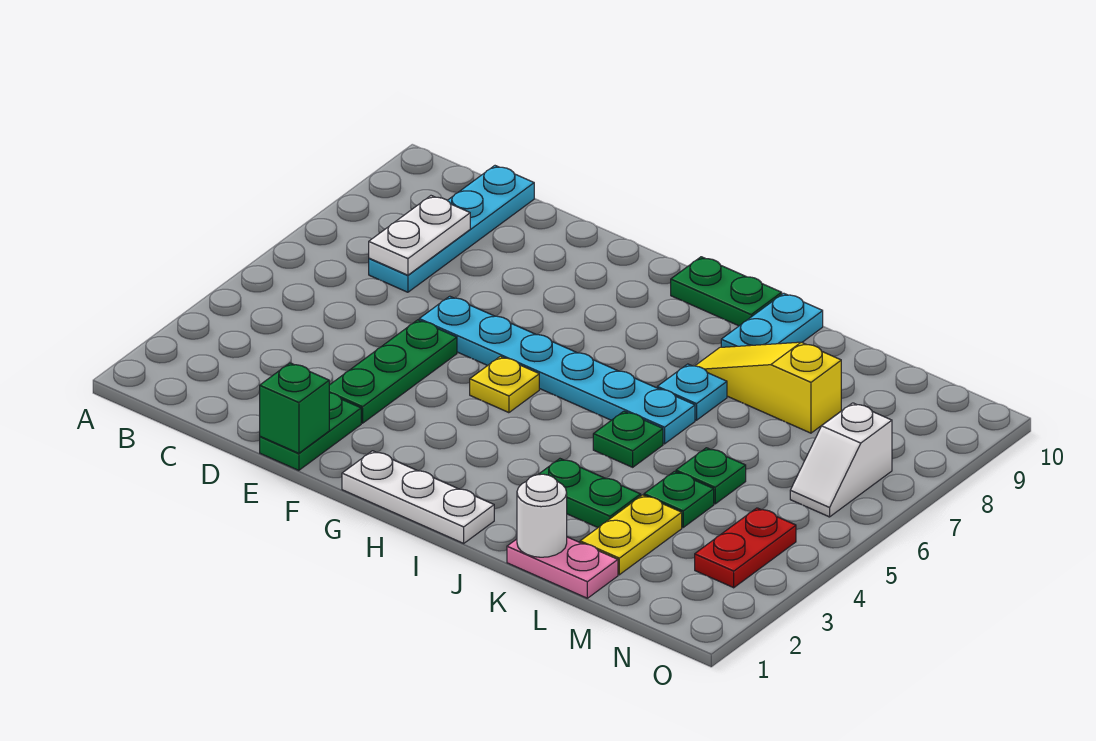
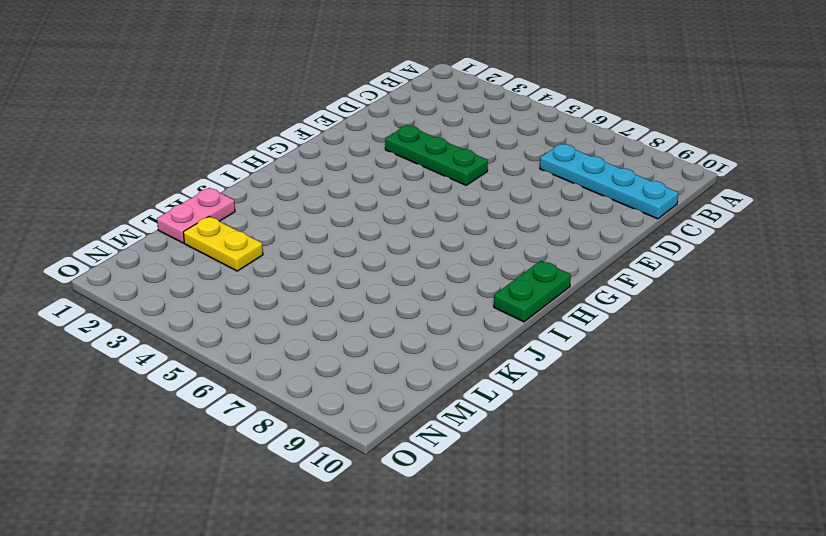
none -> green 1x2 plate [260,393,361,470]
none -> cyan 1x6 plate [419,296,695,444]
none -> white 1x3 plate [342,451,494,543]

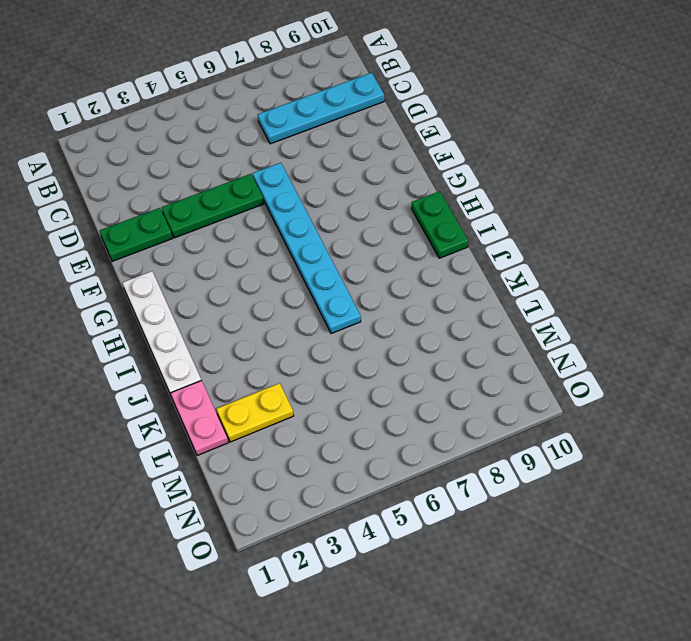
white 1x4 plate [123,271,201,395] -> white 1x3 plate [342,451,494,543]
none -> yellow 1x1 plate [470,356,539,413]
none -> green 1x2 plate [538,459,641,527]
none -> green 1x1 plate [593,411,663,467]

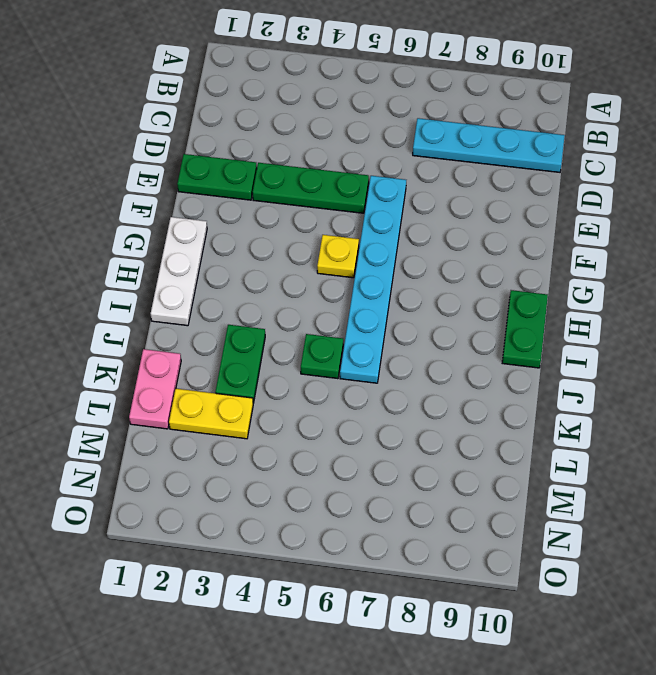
none -> cyan 1x1 plate [657,364,727,420]
none -> yellow 1x3 slope [695,342,841,433]
none -> cyan 1x2 plate [721,293,823,347]

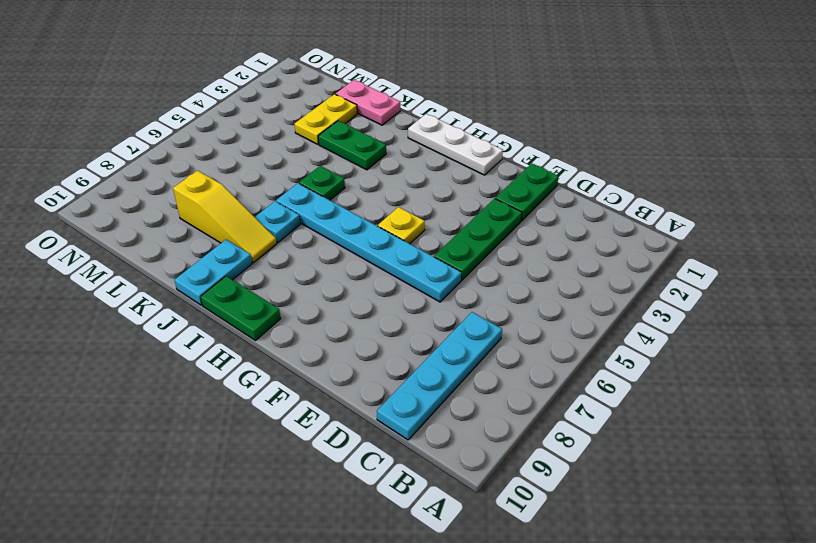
none -> green 1x1 plate [644,471,714,527]
none -> green 1x1 plate [676,448,746,504]
none -> red 1x2 plate [695,508,796,588]

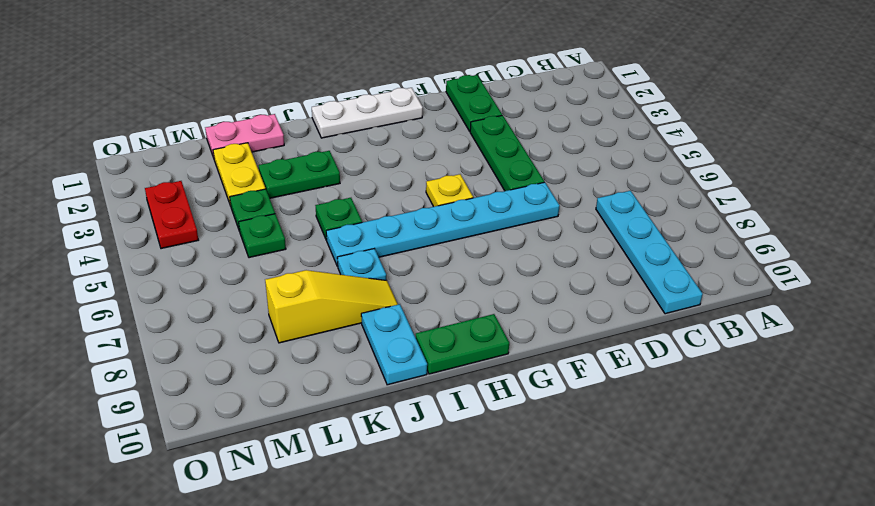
none -> white 1x2 slope [790,403,892,517]
none -> white 1x2 plate [369,196,470,275]
none -> green 1x1 brick [260,363,329,453]

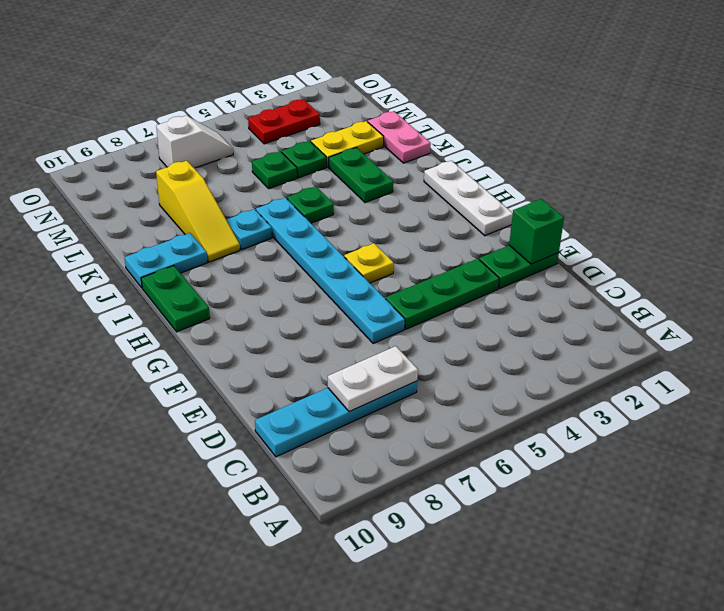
none -> white 1x1 round brick [517,474,567,557]

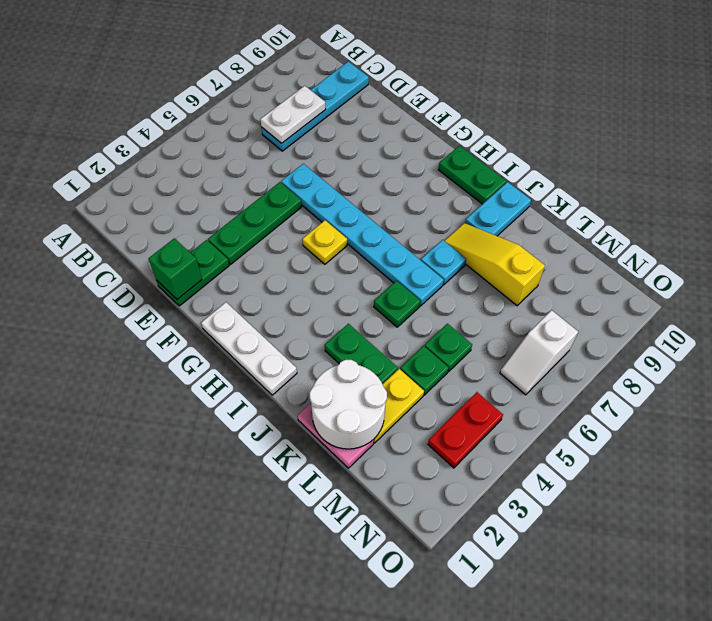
white 2x2 round brick [310,360,387,449] -> white 1x1 round brick [517,474,567,557]

